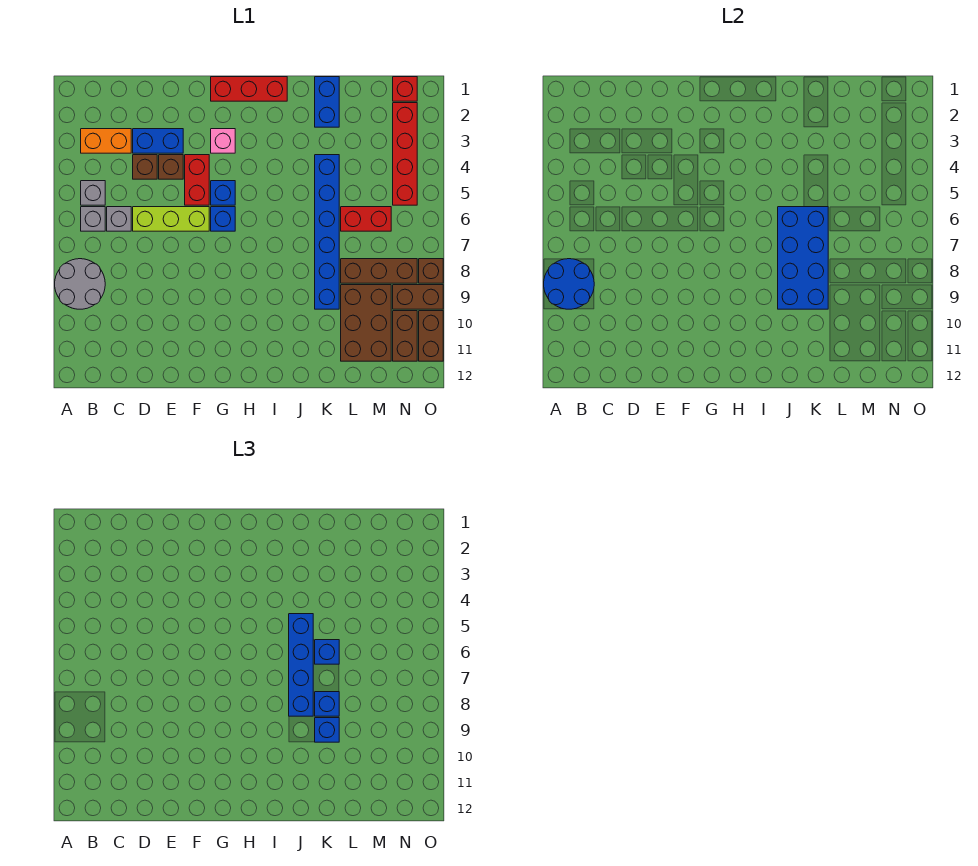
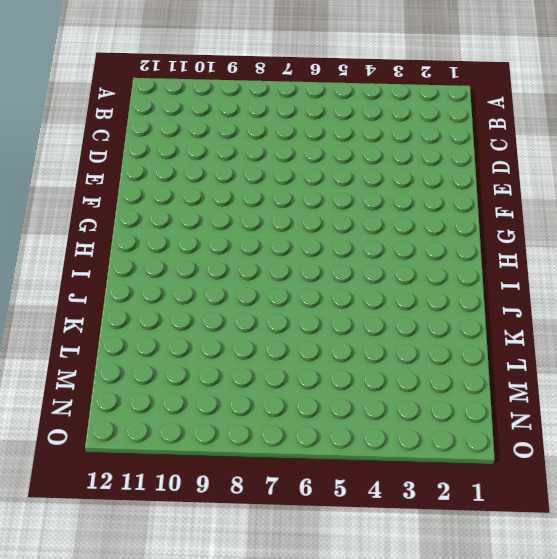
none -> grey 2x2 round brick [55,259,105,309]
none -> orange 1x2 brick [81,129,131,153]
none -> grey 1x1 brick [81,181,105,205]
none -> grey 1x1 brick [81,207,105,231]

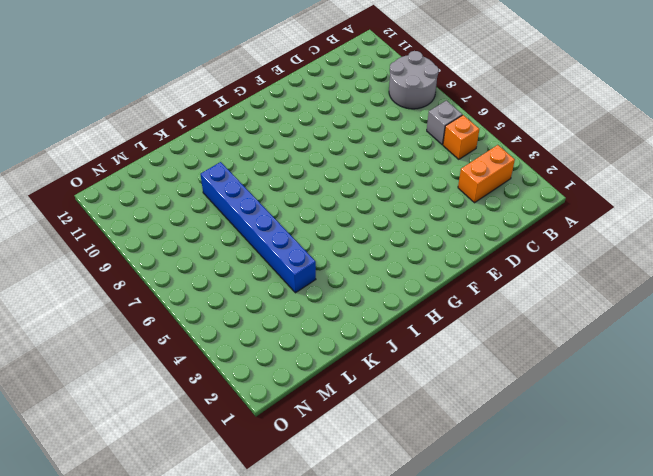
orange 1x1 brick [443,115,479,159] -> grey 1x1 brick [81,181,105,205]
none -> grey 1x1 brick [107,207,131,231]
none -> blue 1x2 brick [133,129,183,153]
none -> brown 1x1 brick [133,155,157,179]
none -> lime 1x3 brick [133,207,209,231]

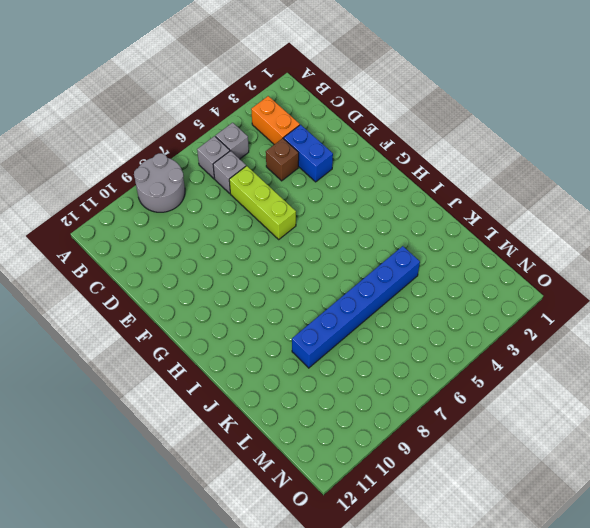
none -> brown 1x1 brick [159,155,183,179]
none -> red 1x2 brick [185,155,209,205]
none -> red 1x3 brick [211,77,287,101]
none -> pink 1x1 brick [211,129,235,153]

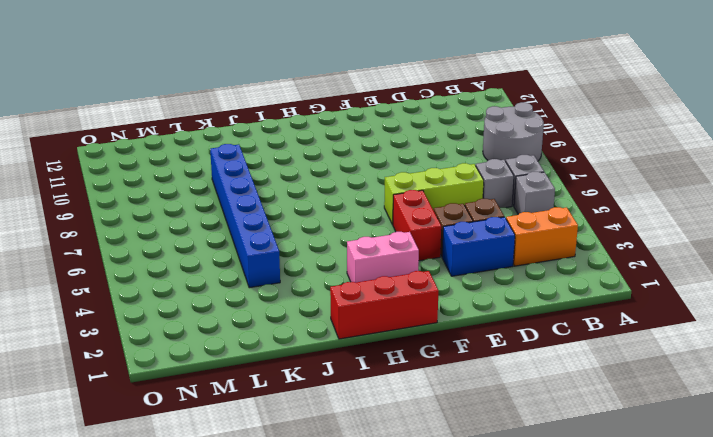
pink 1x2 brick [347,232,419,283] -> pink 1x1 brick [211,129,235,153]
none -> blue 1x1 brick [211,181,235,205]
none -> blue 1x1 brick [211,207,235,231]
none -> blue 1x2 brick [315,77,339,127]
none -> red 1x2 brick [341,207,391,231]

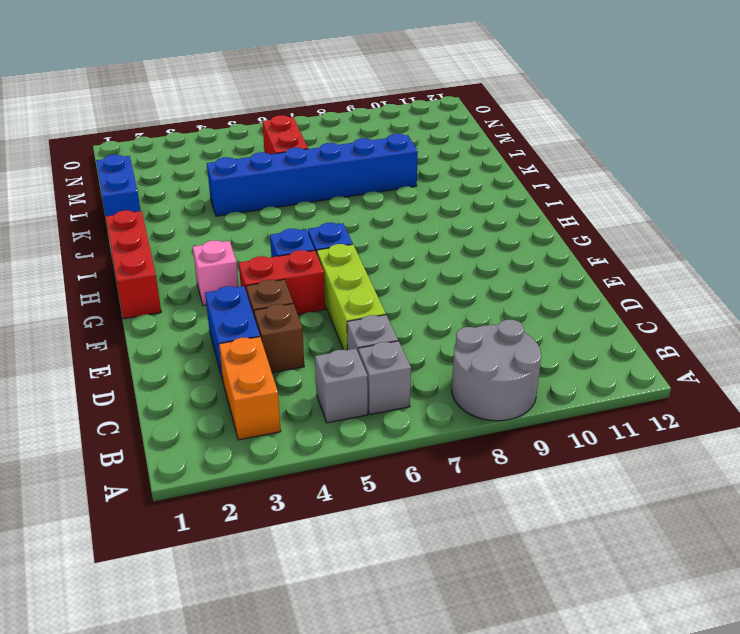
blue 1x2 brick [96,155,140,216] -> blue 1x2 brick turned to [315,77,339,127]
none -> brown 1x3 brick [341,259,417,283]
none -> brown 2x3 brick [341,285,391,361]
none -> red 1x1 brick [393,77,417,101]
none -> red 1x4 brick [393,103,417,205]

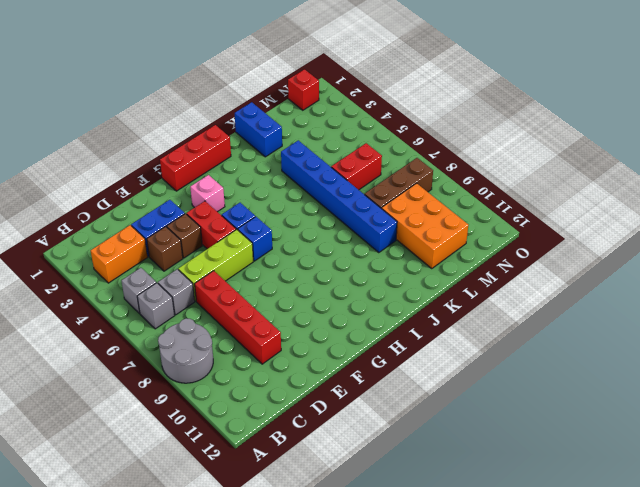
red 1x4 brick [195,271,281,364] -> red 1x4 brick moved to [393,103,417,205]
orange 2x3 brick [382,183,468,268] -> brown 2x3 brick [341,285,391,361]
none -> brown 1x2 brick [393,285,443,309]
none -> brown 1x2 brick [393,311,417,361]
none -> brown 1x1 brick [419,259,443,283]
none -> brown 1x2 brick [419,311,443,361]

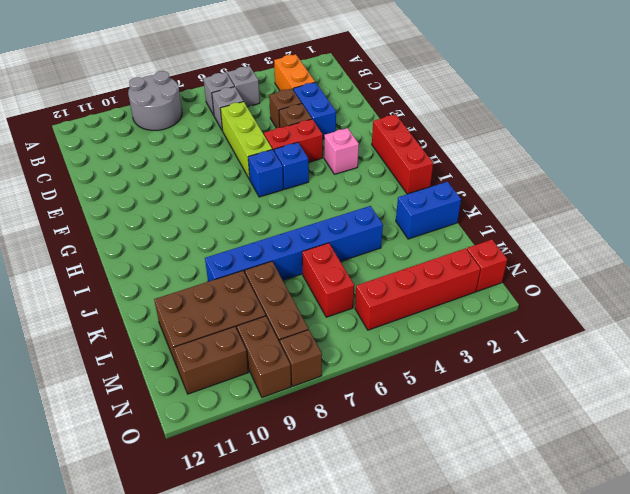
none -> brown 1x2 brick [419,311,443,361]
none -> blue 2x2 round brick [544,259,594,309]
none -> blue 2x4 brick [778,207,828,309]
none -> blue 1x4 brick [289,614,313,716]

